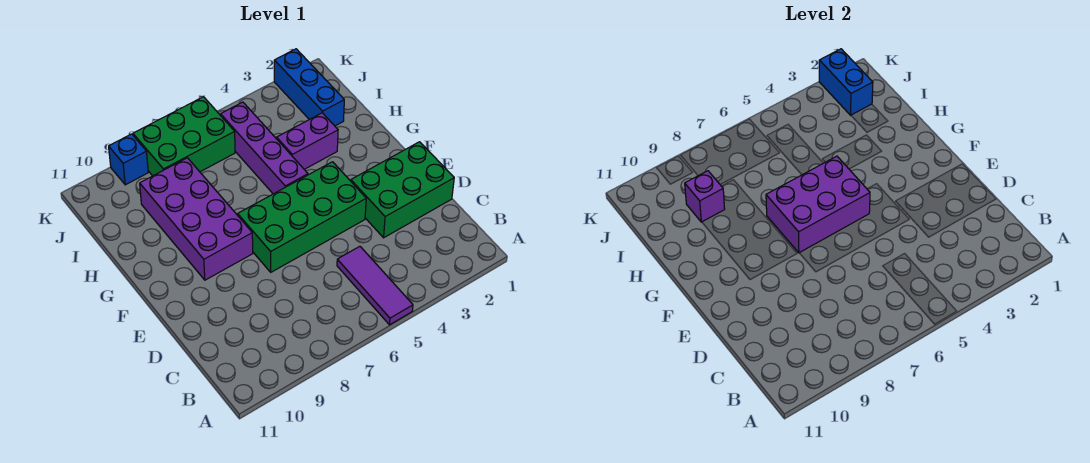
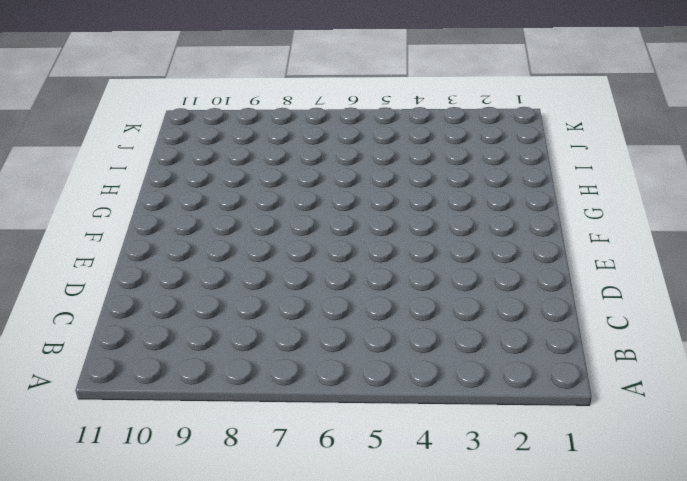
none -> purple 1x3 tile [337,246,413,325]
none -> green 2x3 brick [351,142,454,238]
none -> green 2x4 brick [238,162,366,272]

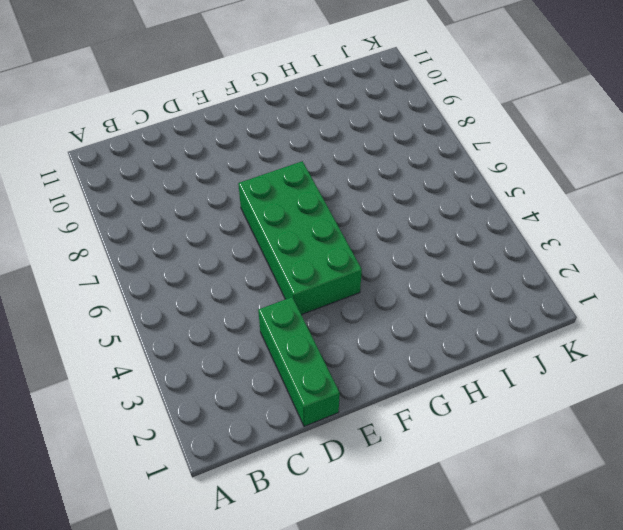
green 1x3 brick [258,297,340,426] -> green 2x3 brick [351,142,454,238]
none -> purple 1x3 tile [337,246,413,325]
none -> purple 2x4 brick [140,158,253,280]
none -> purple 1x4 brick [221,102,308,194]

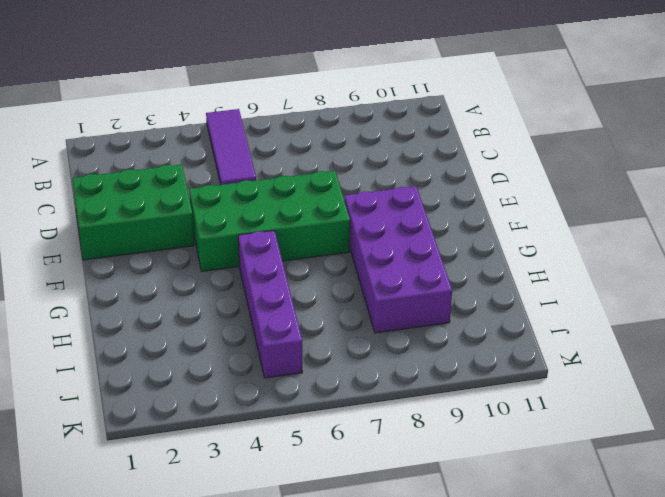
none -> purple 1x2 brick [277,113,338,169]
none -> blue 1x3 brick [274,49,344,126]
none -> green 2x3 brick [133,97,235,176]

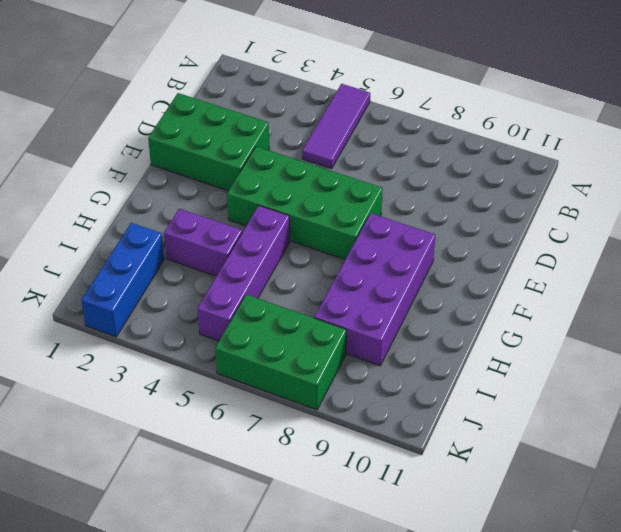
none -> blue 1x1 brick [109,134,148,185]
none -> purple 2x3 brick [766,156,870,253]
none -> purple 1x1 brick [685,171,725,222]

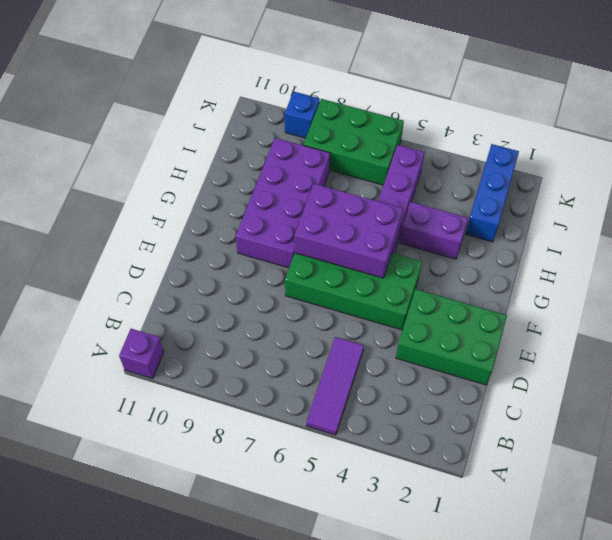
purple 1x1 brick [119,329,164,379] -> purple 1x1 brick moved to [685,171,725,222]
none -> blue 1x2 brick [819,49,873,115]

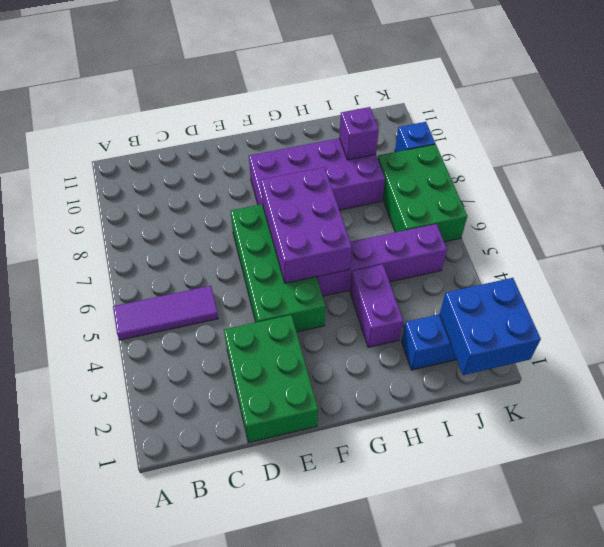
blue 2x2 brick [439,278,541,375] -> blue 1x2 brick [819,49,873,115]

